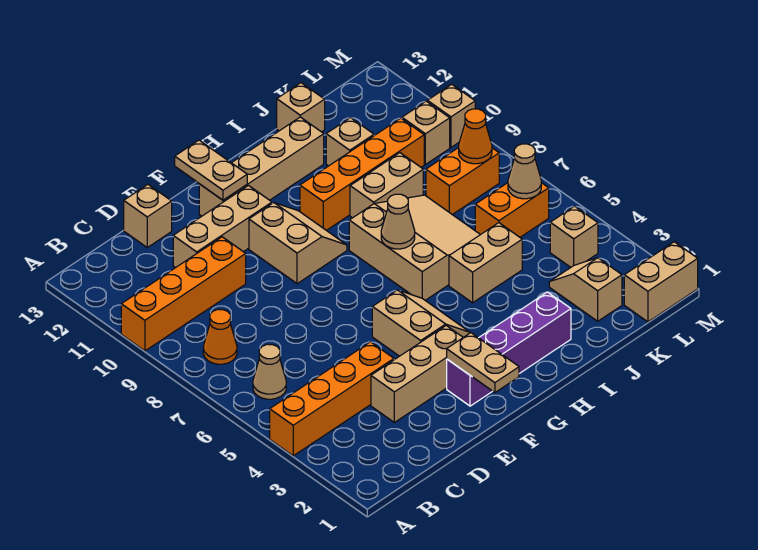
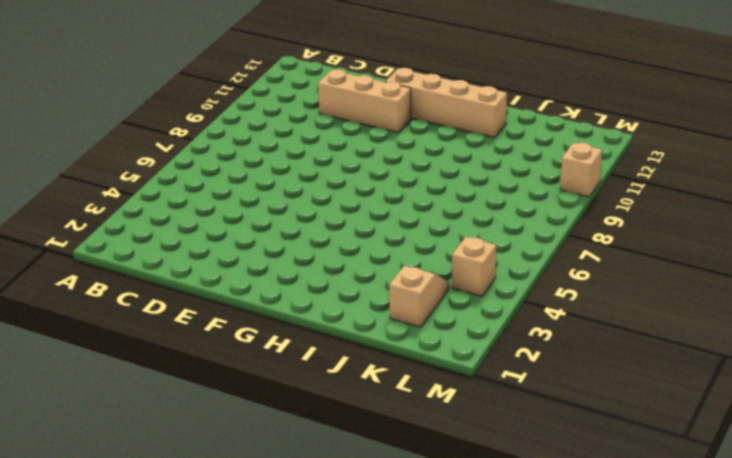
none -> orange 1x4 brick [270,342,394,456]
none -> orange 1x4 brick [121,237,246,351]
none -> tan 1x1 cone [253,344,286,399]

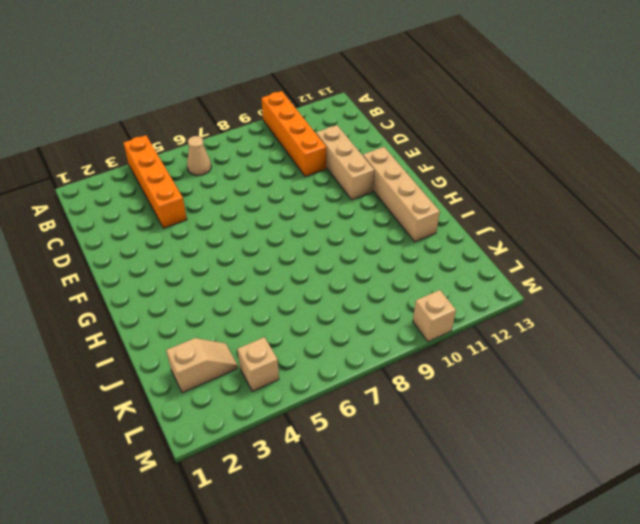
none -> orange 1x1 cone [203,309,237,364]
none -> tan 1x3 brick [371,326,463,422]
none -> tan 1x1 brick [124,185,172,247]

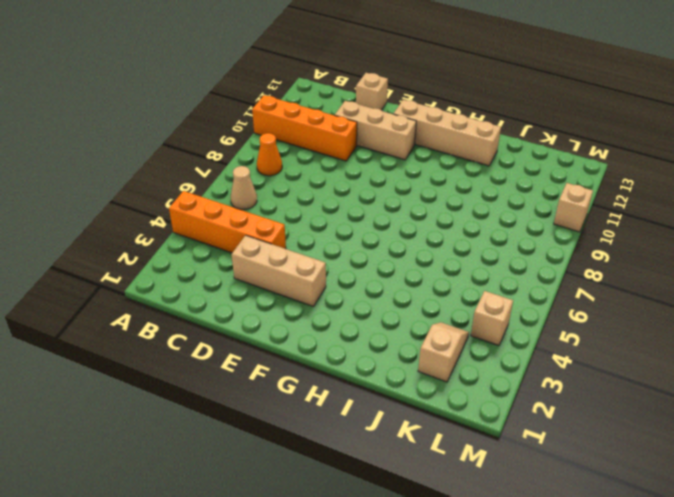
none -> purple 1x4 brick [447,292,571,406]
none -> tan 2x2 slope [372,290,470,356]
none -> tan 2x2 slope [249,203,347,284]

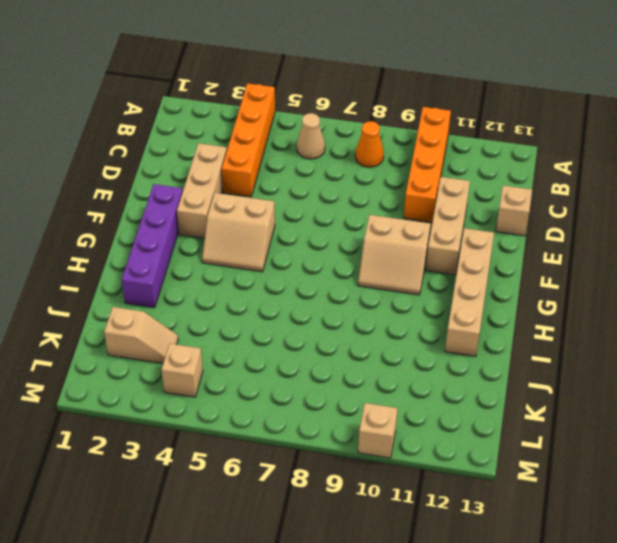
none -> tan 3x3 slope [349,195,480,300]
none -> orange 1x4 brick [300,118,424,230]
none -> tan 1x2 brick [449,223,522,303]

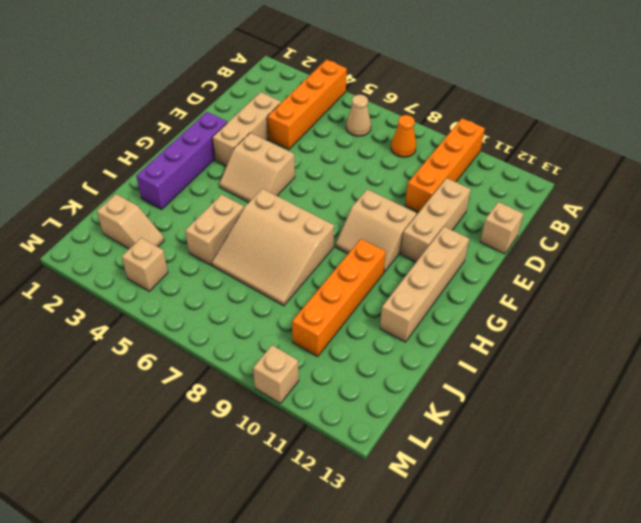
none -> tan 1x2 brick [350,153,423,218]
none -> tan 1x1 brick [326,118,374,166]
none -> tan 1x1 brick [277,83,325,132]

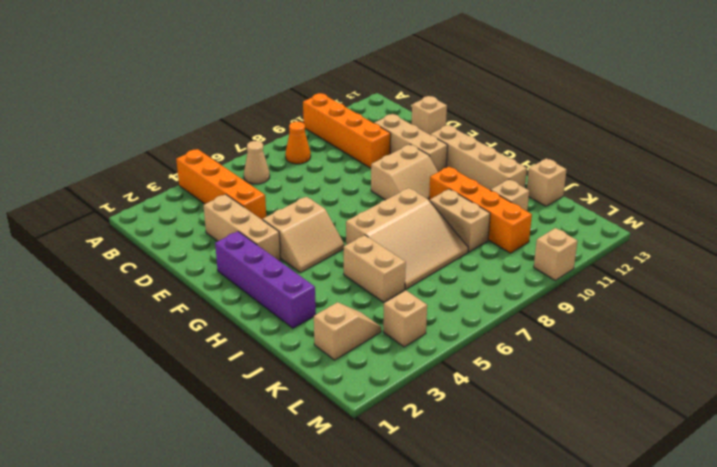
none -> orange 1x2 brick [475,183,549,237]
none -> orange 1x2 brick [426,148,499,215]
none -> tan 1x2 brick [624,242,698,322]

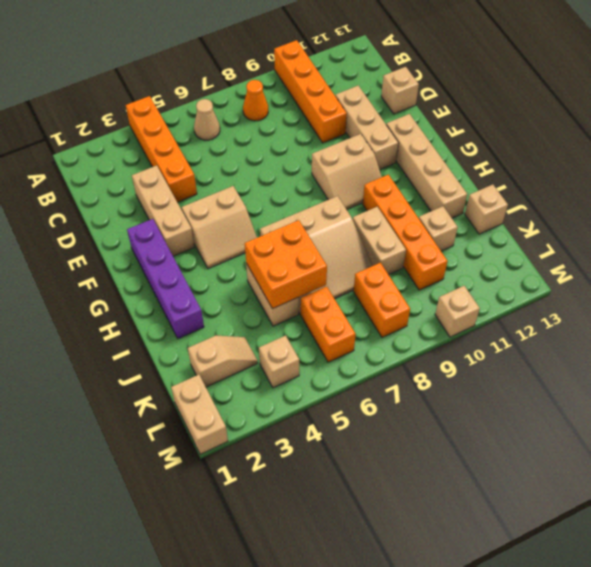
orange 2x2 brick [245,220,327,309] -> none
none -> tan 1x1 brick [402,101,450,164]
none -> tan 1x2 plate [447,333,519,393]
none -> tan 1x2 plate [175,140,247,200]

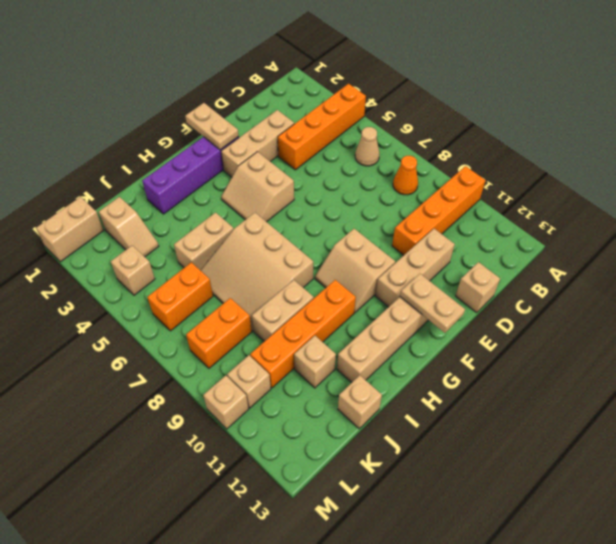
none -> tan 1x1 cone [381,194,415,249]
none -> tan 1x1 cone [508,144,541,199]
none -> orange 1x1 cone [459,109,492,164]

